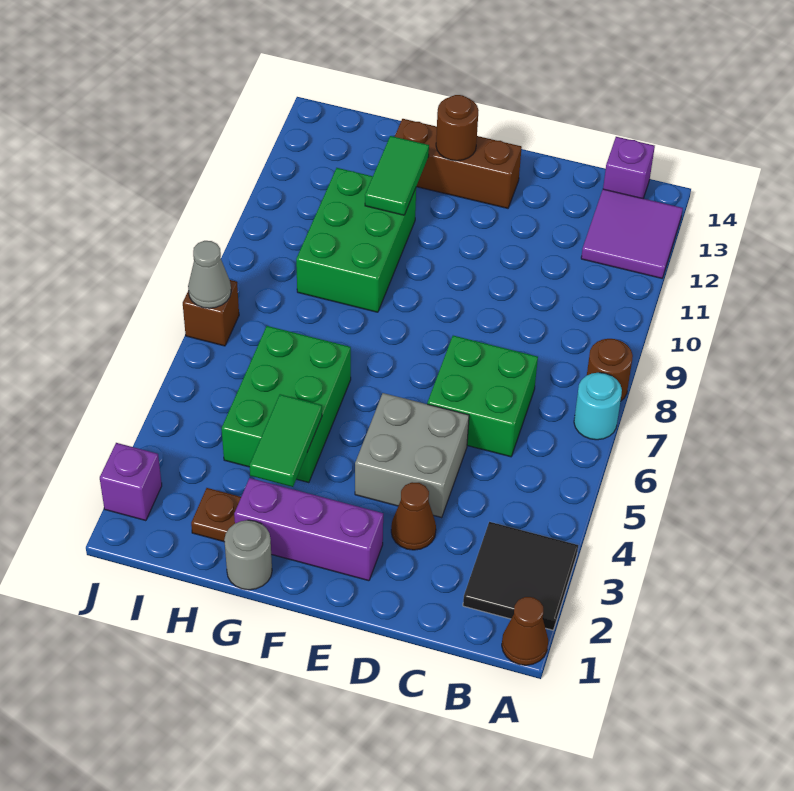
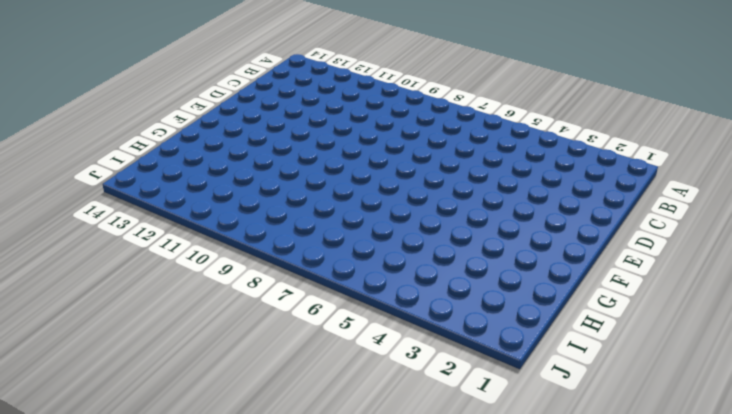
none -> brown 1x1 cone [502,597,548,665]
none -> black 2x2 tile [463,522,578,630]
none -> cyan 1x1 round brick [574,373,622,440]

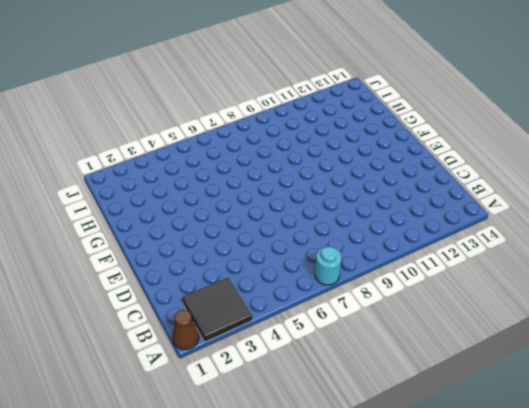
none -> brown 1x1 round brick [587,339,633,401]
none -> purple 2x2 tile [581,189,683,278]
none -> purple 1x1 brick [603,137,655,199]

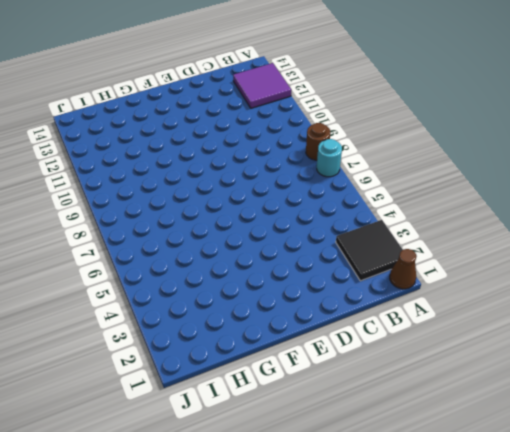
none -> purple 1x1 brick [603,137,655,199]
none -> green 2x2 brick [427,336,538,457]
none -> brown 1x1 cone [391,482,436,550]

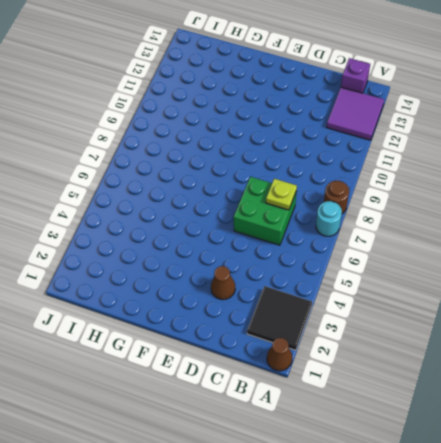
lime 1x1 plate [266,179,297,210] -> none
none -> grey 2x2 brick [355,393,469,518]
none -> purple 1x3 brick [234,478,383,581]
none -> brown 1x3 brick [395,119,522,208]

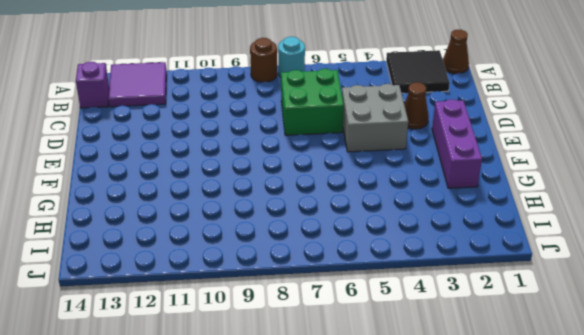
none -> brown 1x3 brick [395,119,522,208]
none -> grey 1x1 round brick [224,520,272,590]
none -> green 2x3 brick [222,326,351,483]

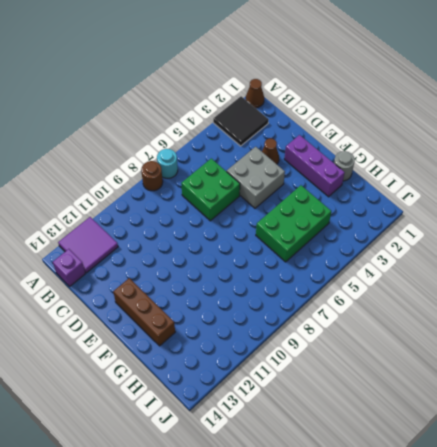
none -> green 2x3 brick [296,168,416,312]
none -> brown 1x1 plate [191,488,241,542]
none -> purple 1x1 brick [100,443,162,521]

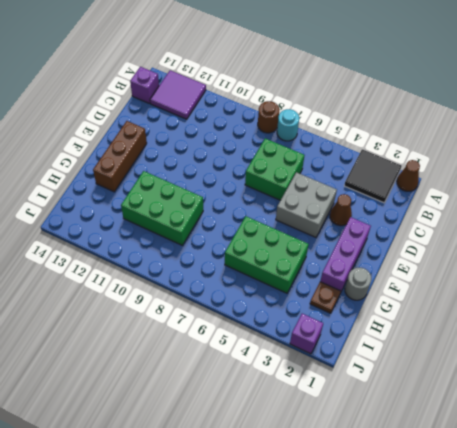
none -> brown 1x1 brick [183,280,239,346]
none -> brown 1x1 round brick [436,95,479,161]
none -> green 1x2 tile [250,394,322,487]

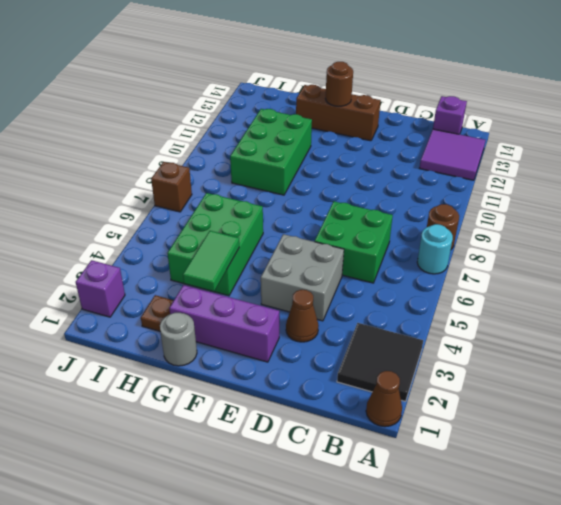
none -> green 1x2 tile [365,136,429,215]
none -> grey 1x1 cone [188,241,231,308]

